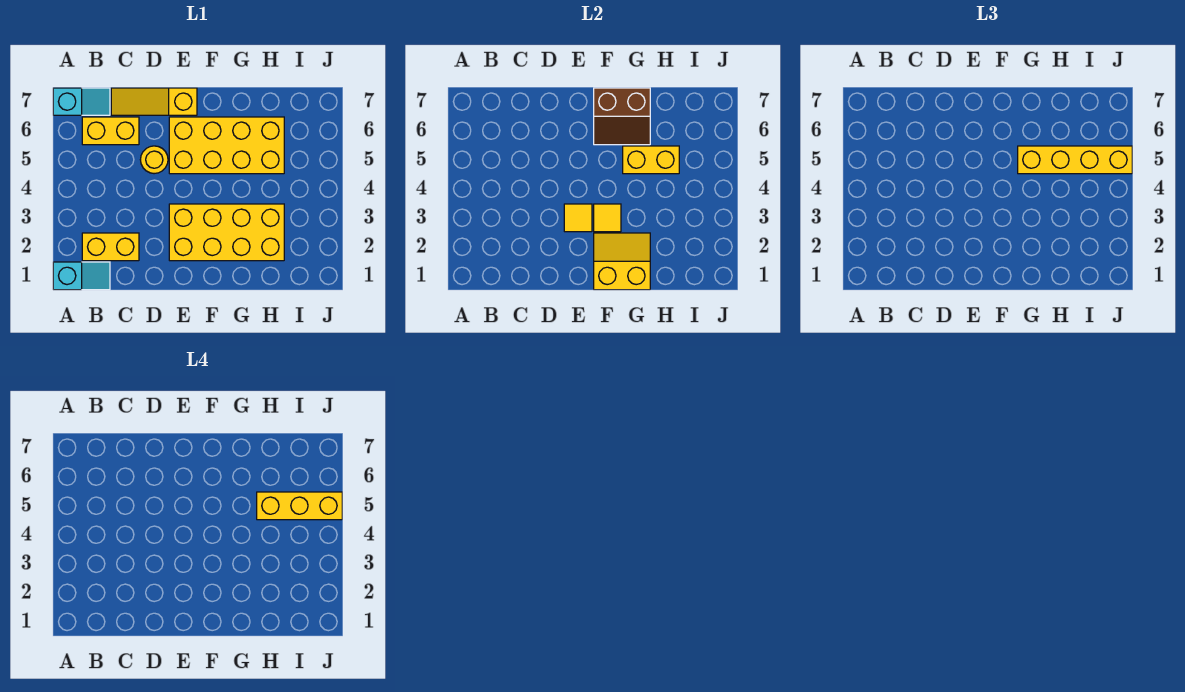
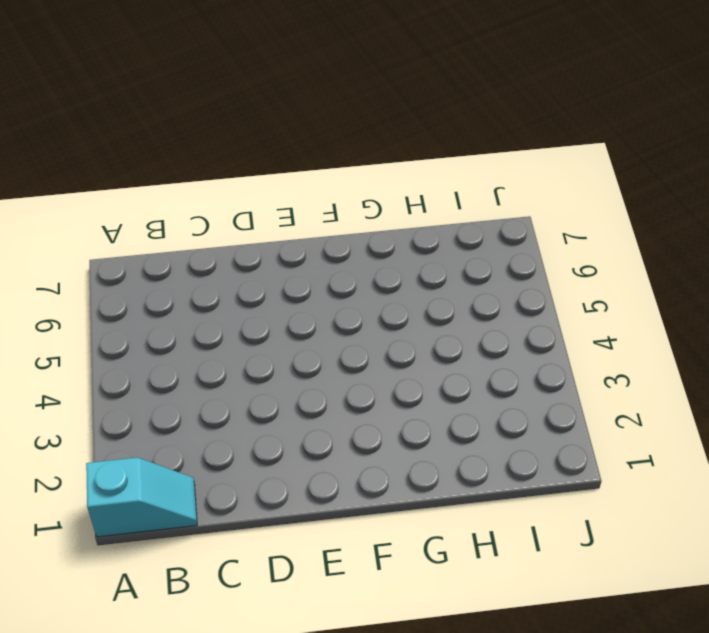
none -> cyan 1x2 slope [53,88,110,115]
none -> yellow 1x2 brick [82,233,139,261]
none -> yellow 1x2 brick [82,117,139,145]

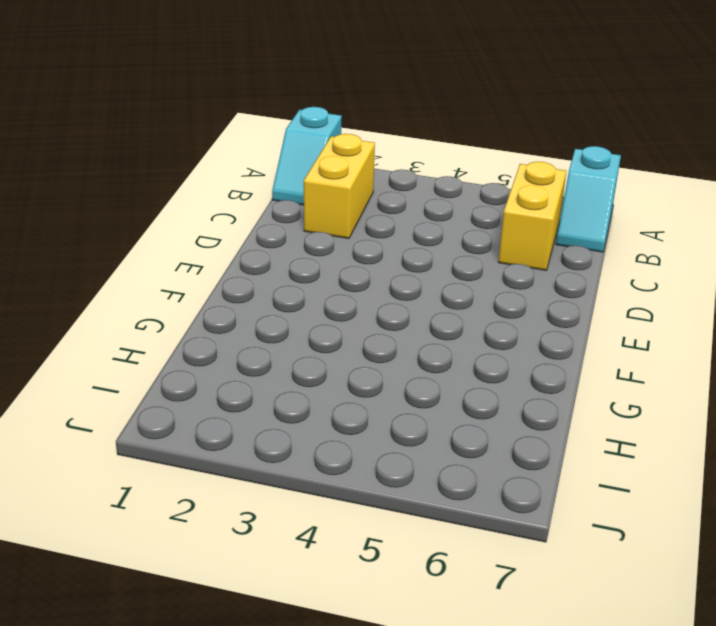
none -> yellow 1x3 slope [111,88,197,115]
none -> yellow 1x1 round brick [140,146,168,174]
none -> yellow 2x4 brick [169,204,284,261]

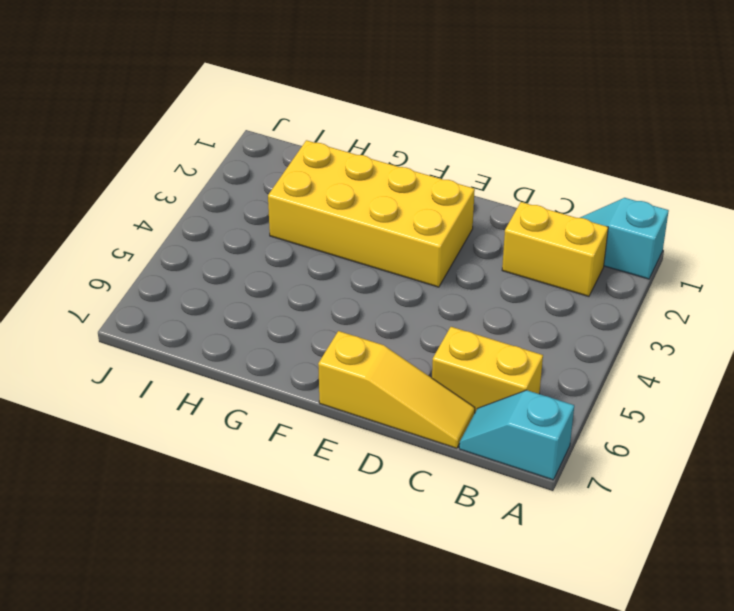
none -> yellow 1x1 round brick [140,146,168,174]
none -> yellow 2x4 brick [169,117,284,174]
none -> yellow 1x1 tile [564,204,592,232]

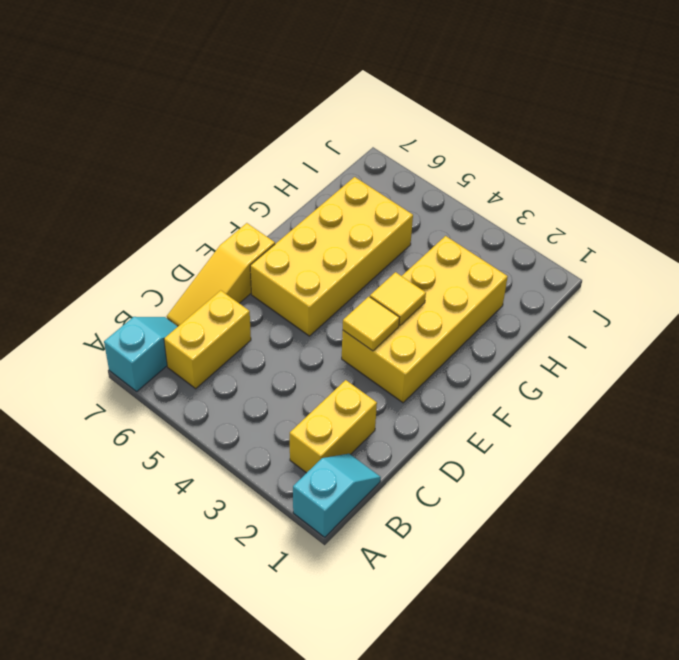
none -> yellow 1x1 round brick [140,146,168,174]
none -> yellow 2x2 slope [594,233,650,290]
none -> brown 2x2 slope [594,88,650,145]

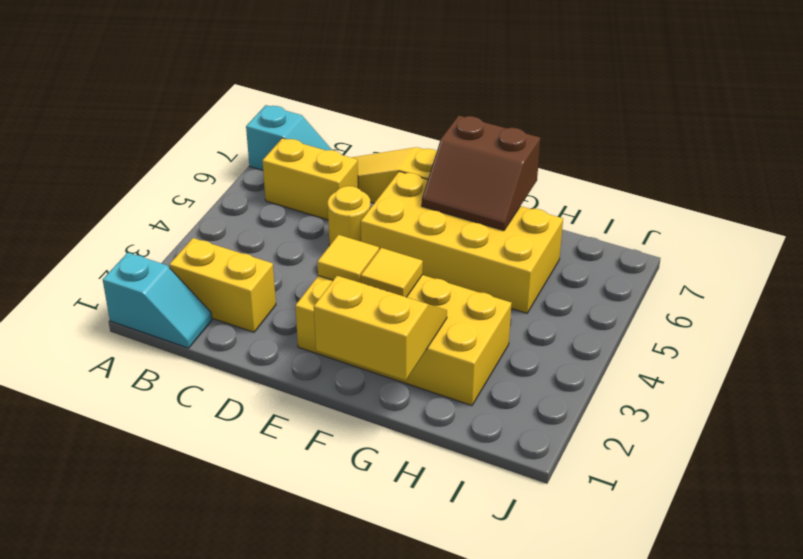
none -> yellow 1x2 brick [623,146,679,174]
none -> yellow 1x4 brick [1018,146,1132,174]
none -> yellow 1x3 brick [257,492,342,520]

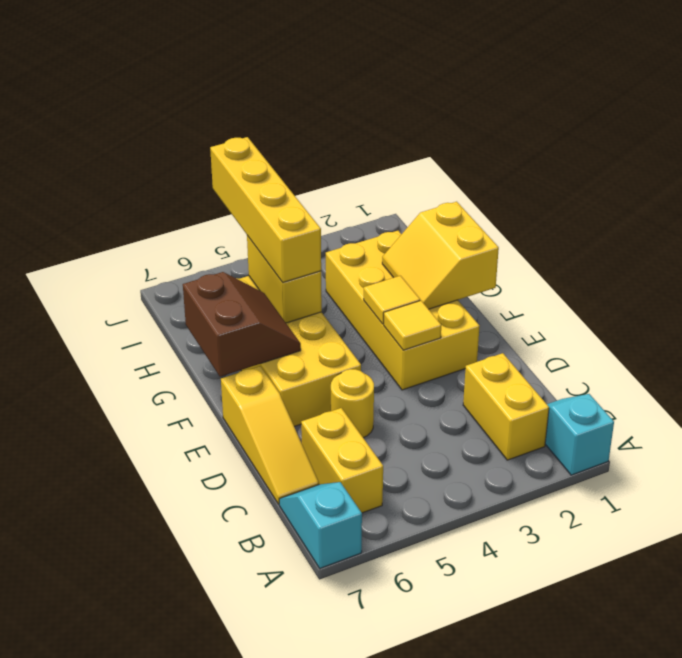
none -> yellow 1x3 brick [257,492,342,520]

